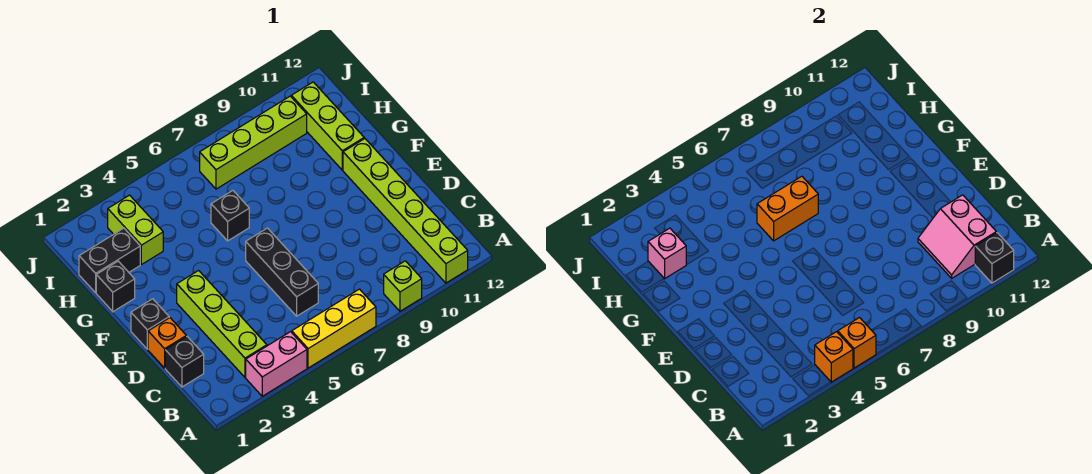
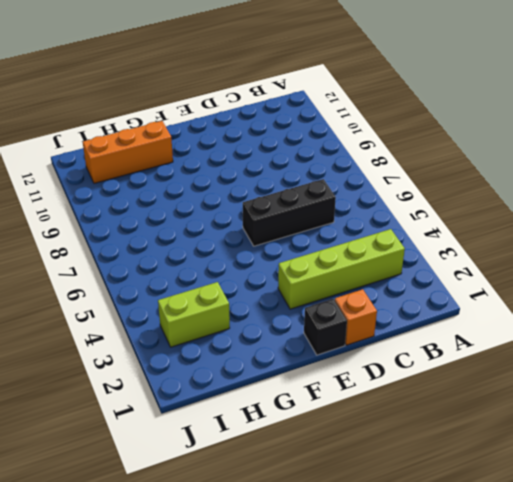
orange 1x3 brick [83,121,173,183] -> lime 1x3 brick [291,82,364,170]
none -> pink 1x2 brick [246,332,307,396]
none -> yellow 1x3 brick [292,289,376,368]
none -> lime 1x1 brick [384,261,422,311]

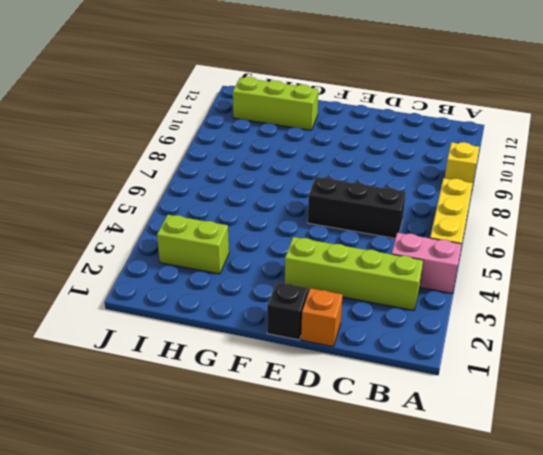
pink 1x2 brick [392,233,461,294] -> pink 1x2 brick turned to [246,332,307,396]
yellow 1x1 brick [445,142,479,186] -> lime 1x1 brick [384,261,422,311]
none -> lime 1x6 brick [343,138,468,283]
none -> black 1x1 brick [165,337,204,387]
none -> black 1x1 brick [96,261,135,312]

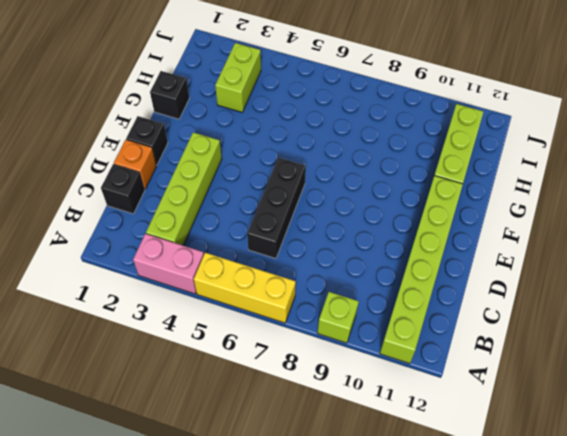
none -> black 1x1 brick [211,191,249,241]
none -> black 1x2 brick [79,228,140,293]
none -> lime 1x4 brick [200,96,307,189]

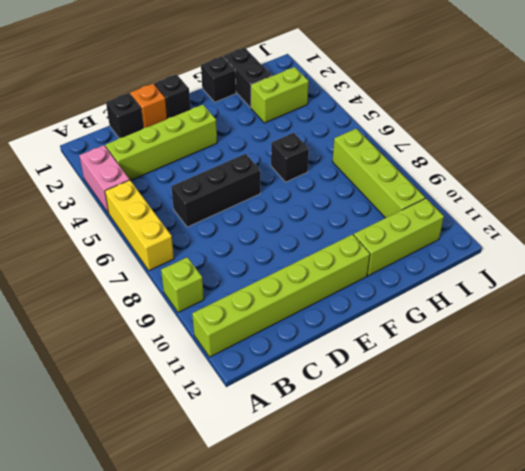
none -> orange 1x1 brick [815,332,853,382]
none -> orange 1x1 brick [838,318,876,368]
none -> black 1x1 brick [975,233,1014,283]

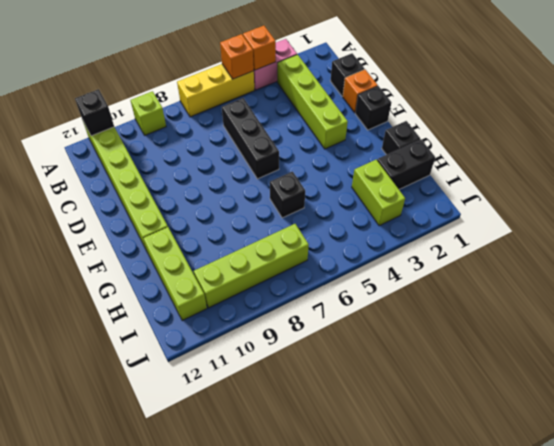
none -> pink 2x2 slope [918,195,996,278]
none -> orange 1x2 brick [757,176,818,241]
none -> pink 1x1 brick [648,228,686,279]

